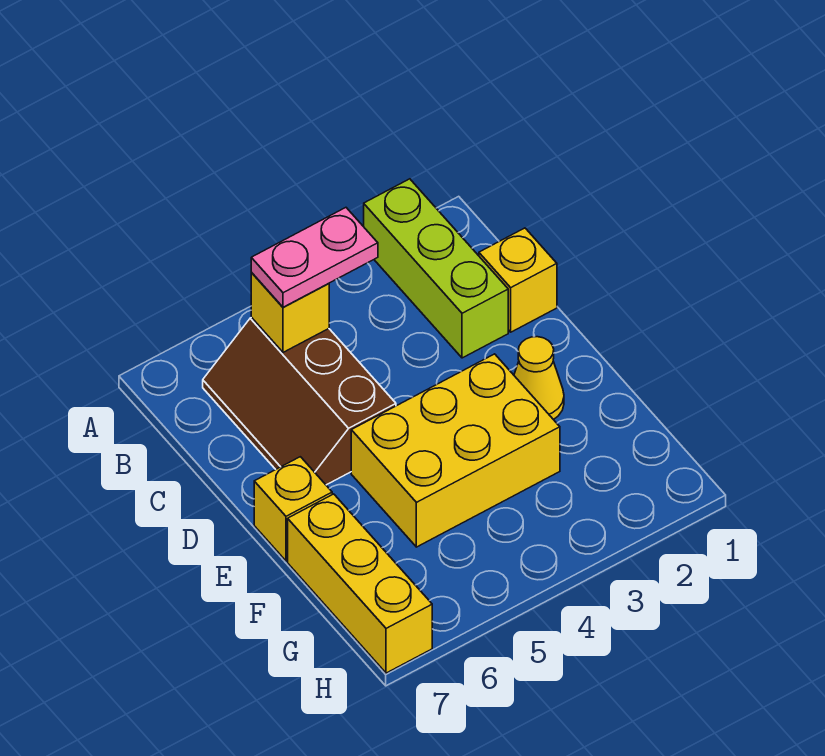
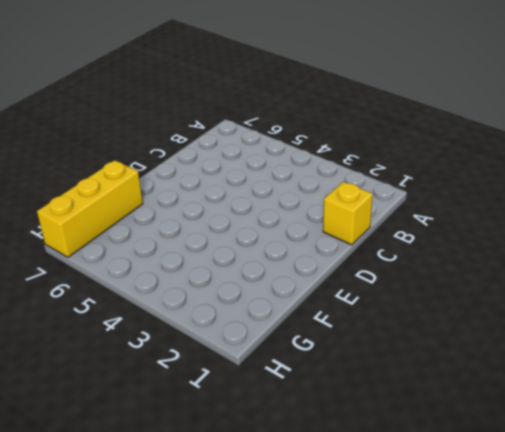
none -> lime 1x3 brick [364,179,508,358]
none -> brown 2x3 slope [203,317,396,485]

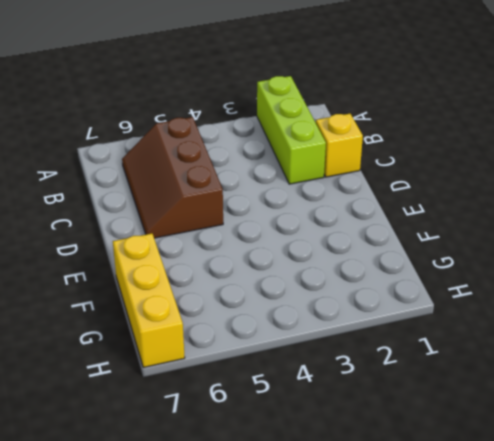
none -> yellow 1x1 cone [514,337,564,420]
none -> yellow 2x3 brick [351,354,560,547]

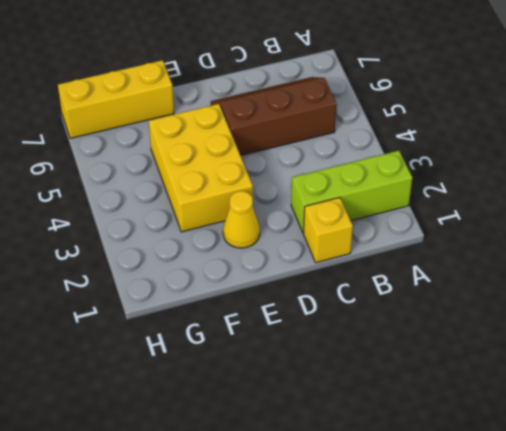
none -> yellow 1x1 brick [254,457,332,561]
none -> yellow 1x1 brick [251,273,329,352]

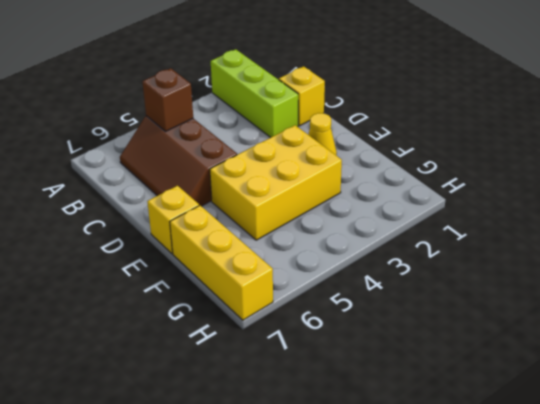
brown 1x1 brick [142,68,193,132] -> yellow 1x1 brick [251,273,329,352]
none -> pink 1x2 plate [251,208,378,307]

